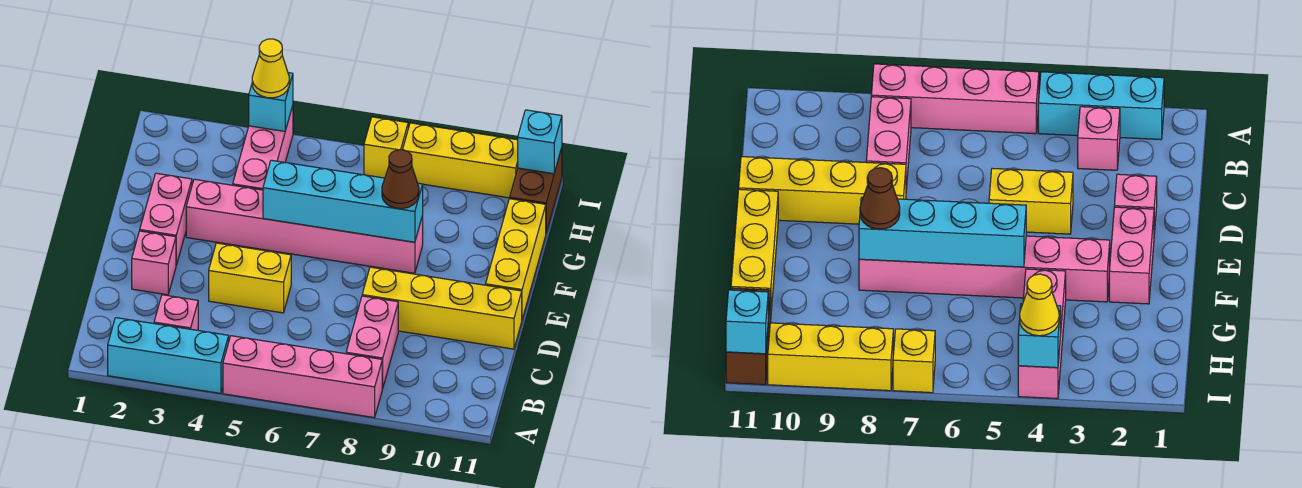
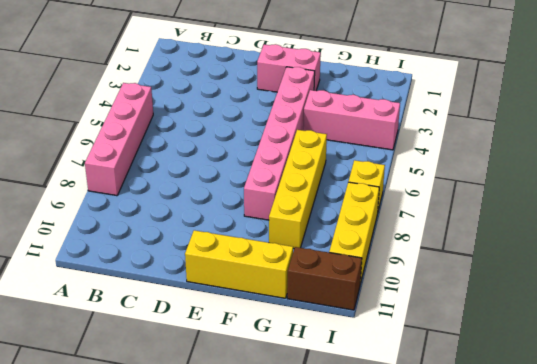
yellow 1x4 brick [269,130,327,248] -> yellow 1x4 brick moved to [362,267,522,349]
none -> cyan 1x3 brick [108,318,229,393]
none -> pink 1x1 brick [154,295,198,330]
none -> pink 1x2 brick [346,296,398,388]

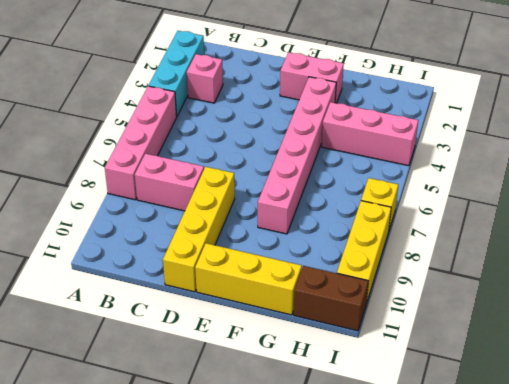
none -> pink 1x1 brick [132,231,176,295]
none -> yellow 1x2 brick [209,243,291,313]
none -> cyan 1x4 brick [263,160,423,242]

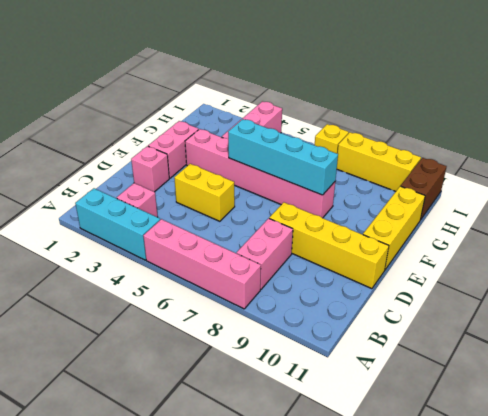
none -> cyan 1x1 brick [249,73,293,131]
none -> cyan 1x1 brick [518,110,562,174]
none -> brown 1x1 cone [382,150,419,209]

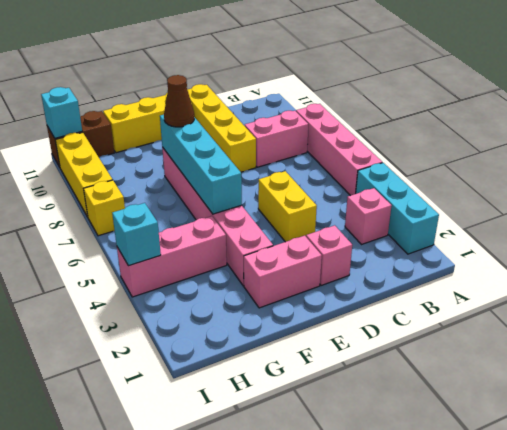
none -> yellow 1x1 cone [252,39,289,98]

